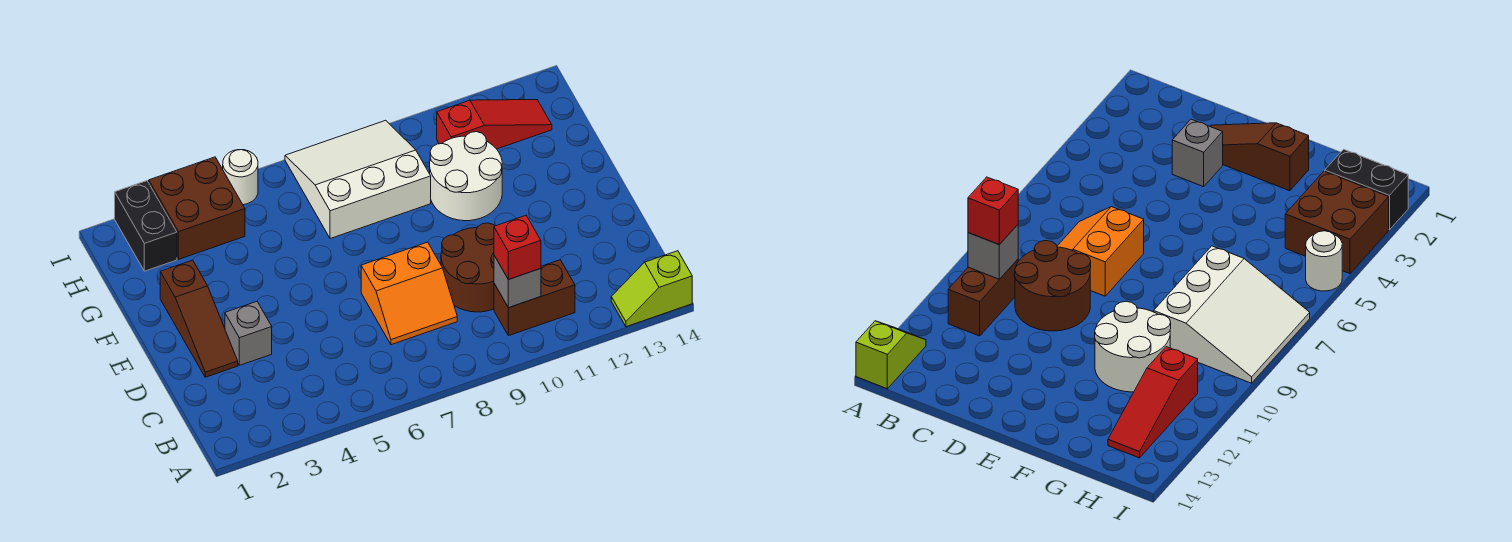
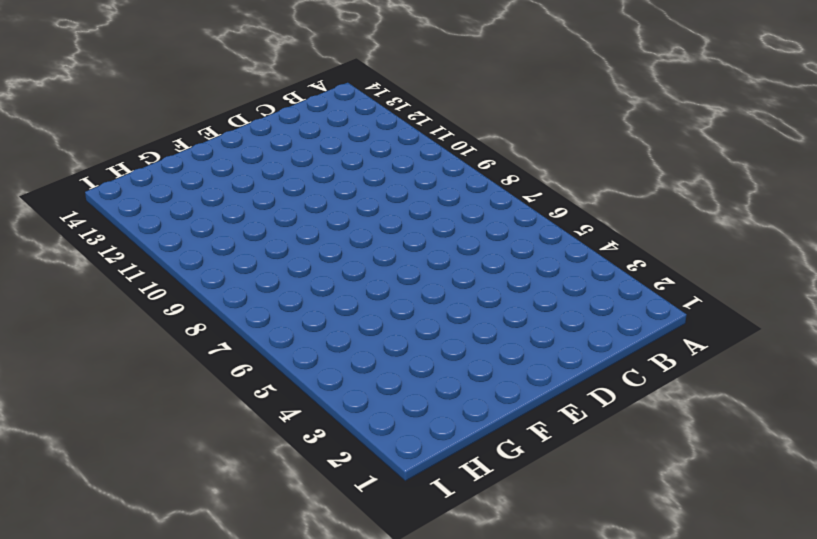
none -> lime 1x2 slope [611,251,692,327]
none -> brown 1x2 brick [494,260,575,336]
none -> orange 2x2 slope [361,242,457,345]

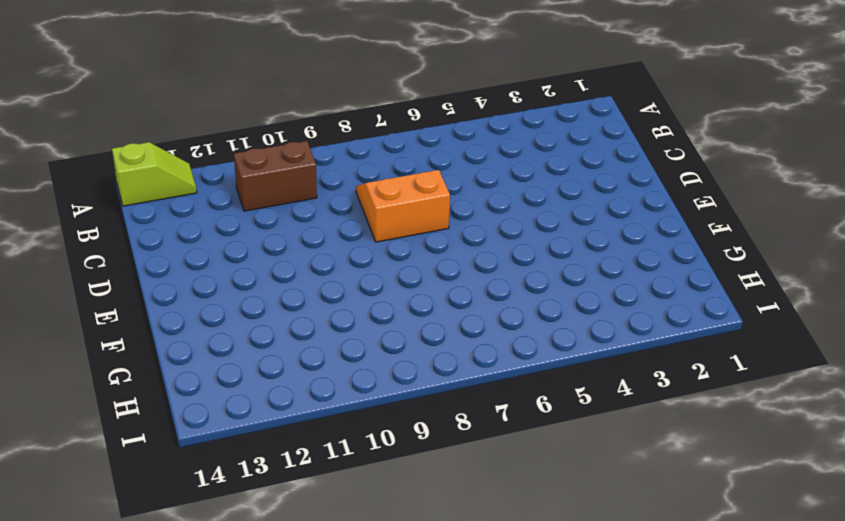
none -> brown 2x2 round brick [441,223,494,312]
none -> brown 1x3 slope [160,260,238,377]
none -> grey 1x1 brick [225,302,272,365]

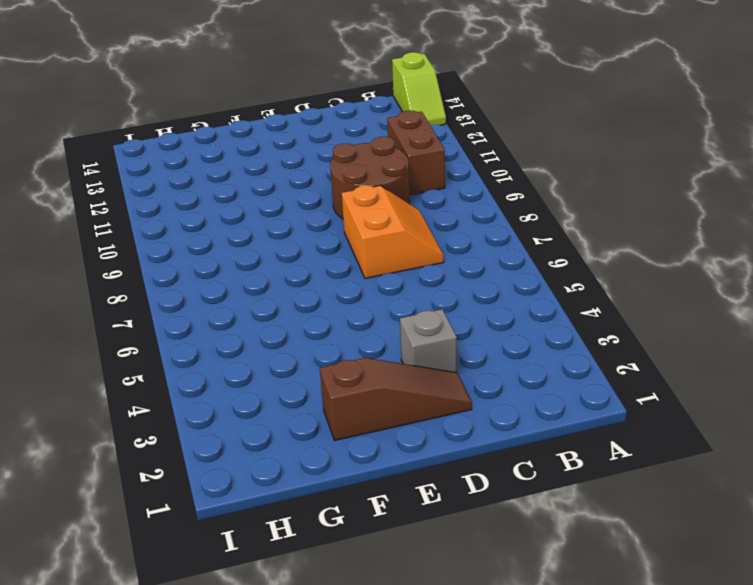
none -> white 2x2 round brick [430,132,502,221]
none -> white 3x3 slope [285,120,431,239]
none -> black 1x2 brick [115,181,177,271]

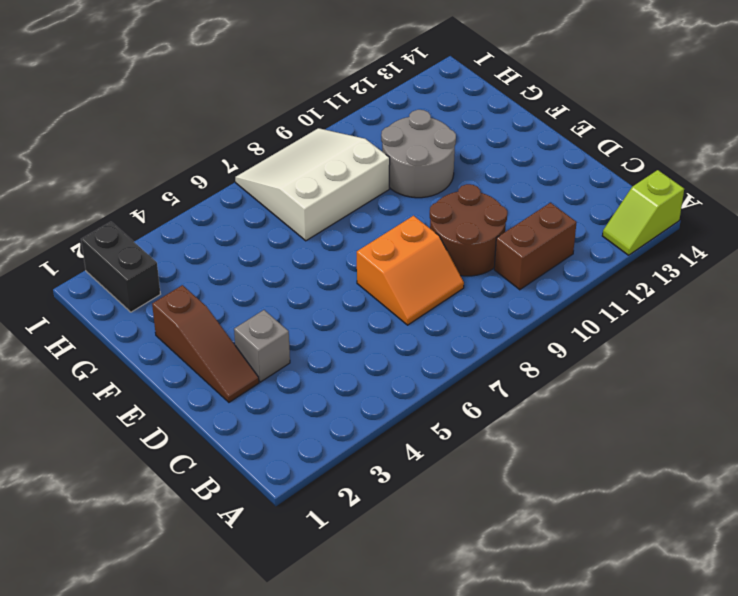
grey 2x2 round brick [381,110,456,198] -> white 2x2 round brick [430,132,502,221]
none -> brown 2x2 brick [149,157,245,259]
none -> red 1x3 slope [437,100,552,149]
none -> white 1x1 round brick [223,150,258,205]

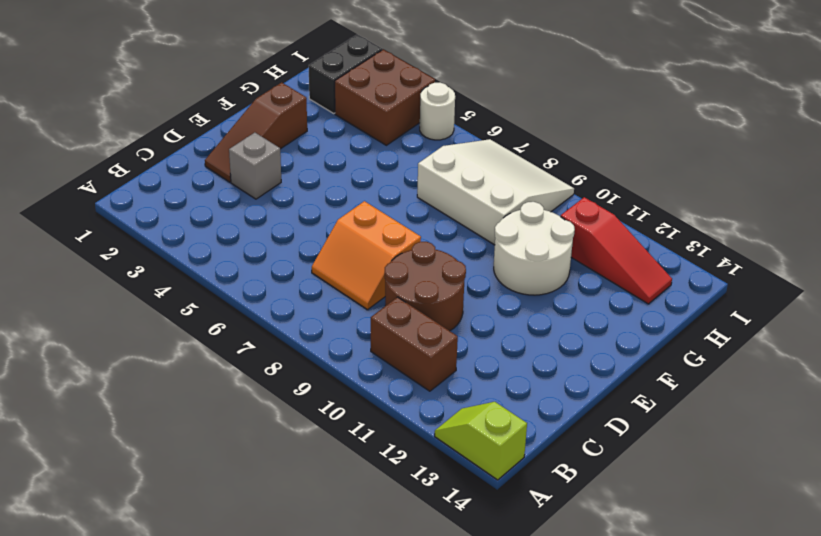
none -> grey 1x1 brick [494,256,541,308]
none -> red 1x1 brick [494,215,541,280]

